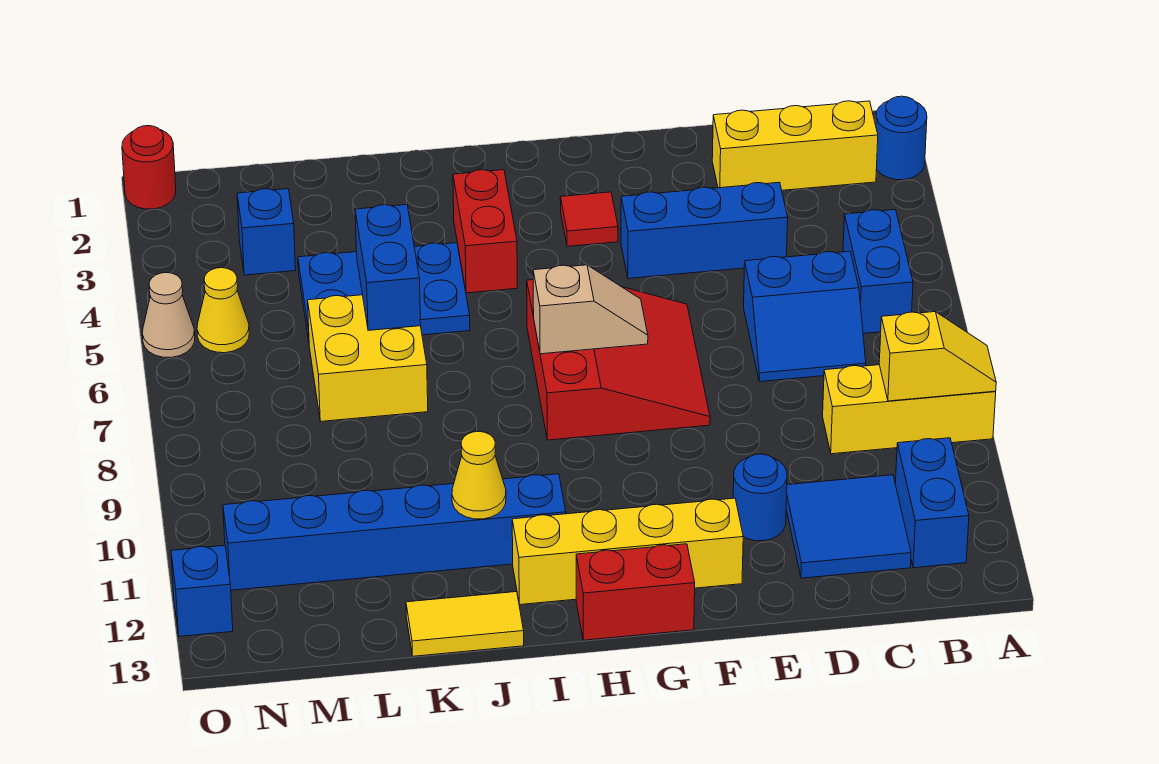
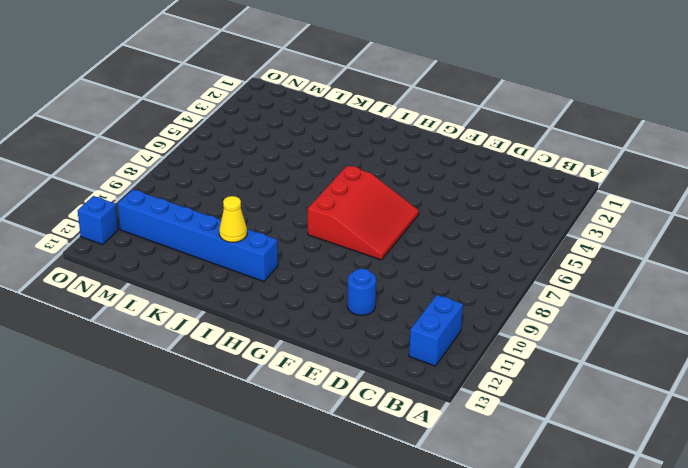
none -> blue 1x1 round brick [876,96,927,180]
none -> yellow 1x3 brick [823,365,996,454]
none -> yellow 1x3 brick [712,101,878,190]

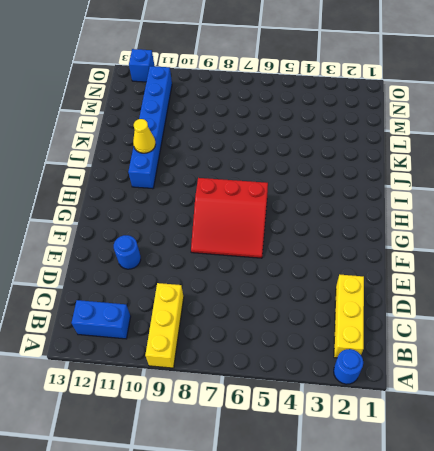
none -> blue 1x2 brick [843,210,913,333]
none -> blue 2x2 slope [744,251,866,382]
none -> blue 2x2 tile [786,475,911,578]

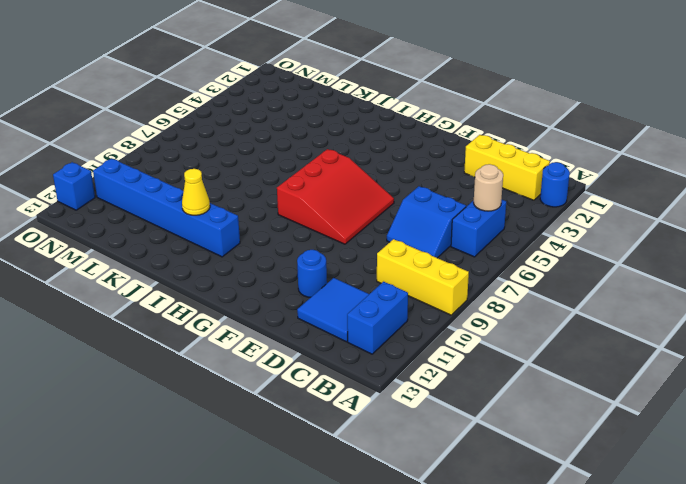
tan 1x1 round brick [474,164,503,211] -> none
none -> blue 1x3 brick [621,182,788,278]
none -> yellow 1x4 brick [512,498,743,605]
none -> red 1x1 tile [560,192,618,246]

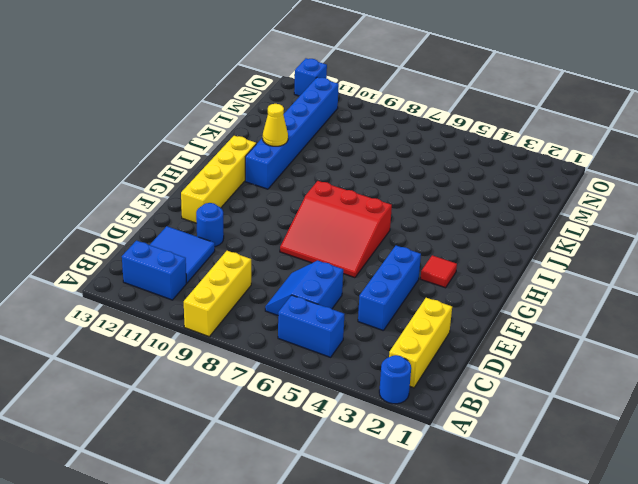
none -> red 1x2 brick [576,544,695,640]
none -> red 1x2 brick [453,170,517,293]
none -> blue 2x3 plate [298,243,470,341]

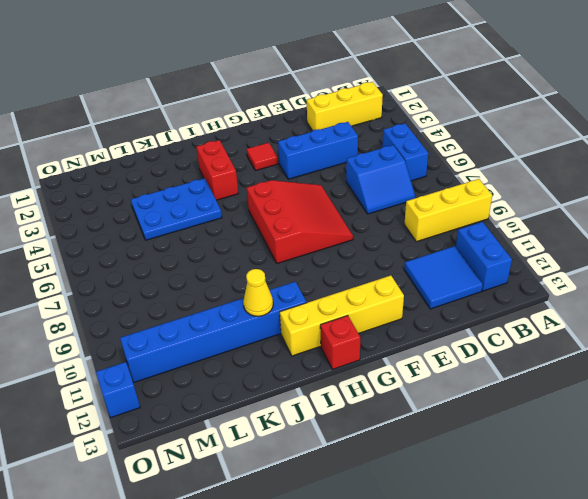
red 1x1 brick [320,316,360,369] -> red 1x2 brick [576,544,695,640]
none -> blue 1x1 round brick [876,96,927,180]
none -> blue 1x1 round brick [733,454,787,541]
none -> yellow 1x2 tile [406,592,524,656]

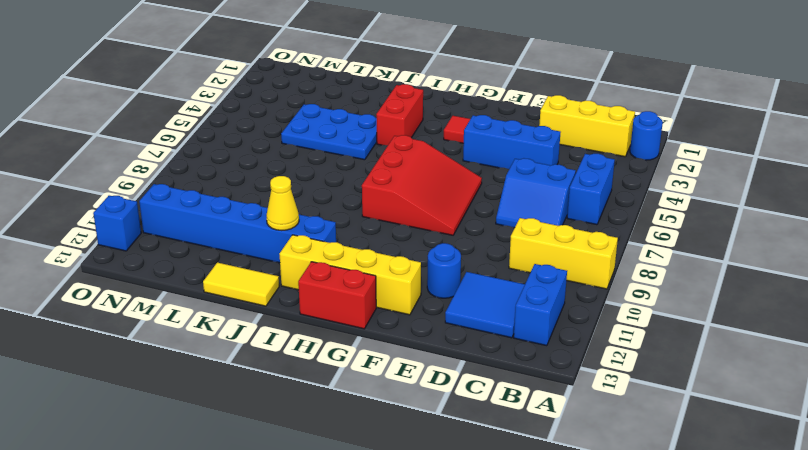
none -> yellow 2x2 brick [308,295,428,421]
none -> blue 1x1 brick [237,189,296,275]
none -> yellow 1x1 cone [197,268,249,353]

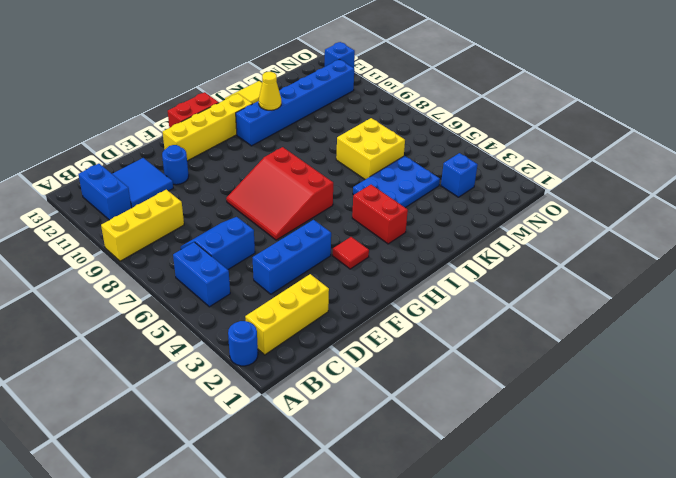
none -> yellow 1x1 cone [197,268,249,353]
none -> red 1x1 round brick [122,126,176,209]
none -> tan 1x1 cone [142,273,195,358]

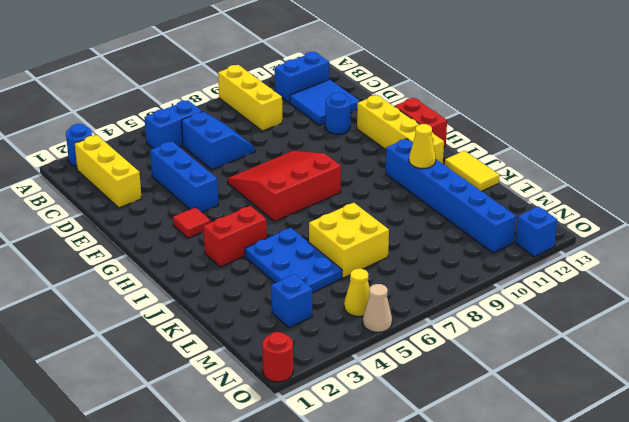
none -> yellow 1x2 slope [879,312,996,401]
none -> tan 1x2 slope [533,265,648,354]
none -> blue 1x2 brick [355,205,421,330]

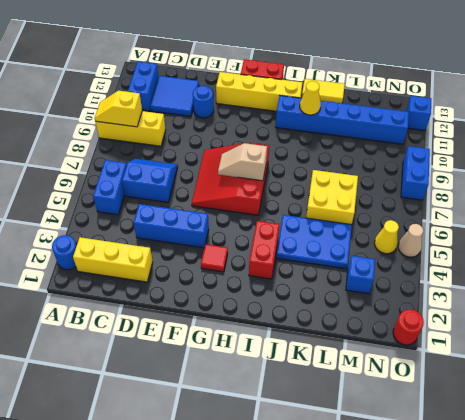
blue 1x2 brick [401,146,430,200] -> blue 1x2 brick moved to [355,205,421,330]

